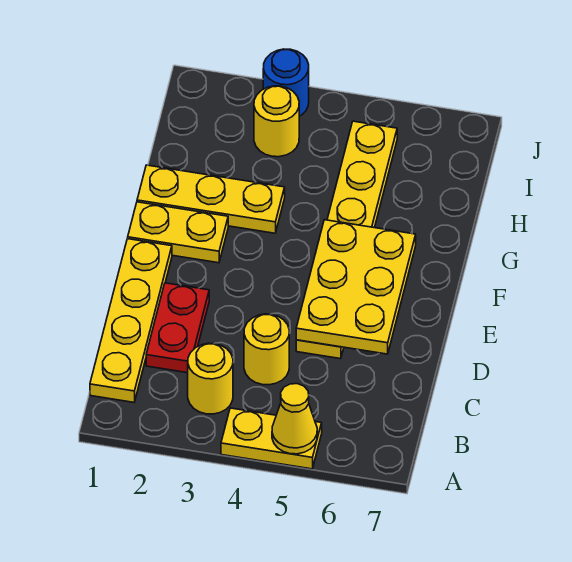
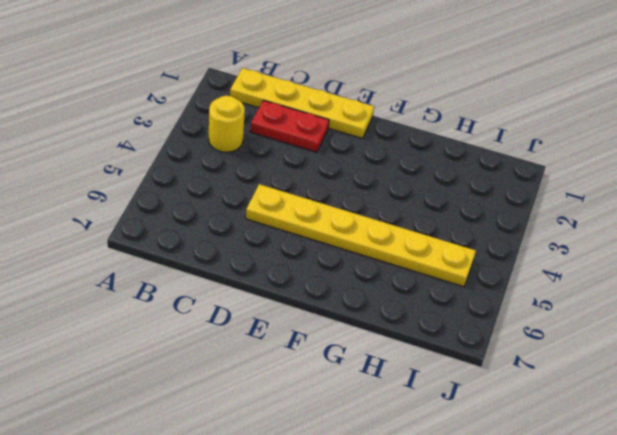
none -> yellow 1x2 plate [221,408,322,469]
none -> yellow 1x1 round brick [244,314,289,385]
none -> yellow 1x2 plate [128,202,228,263]

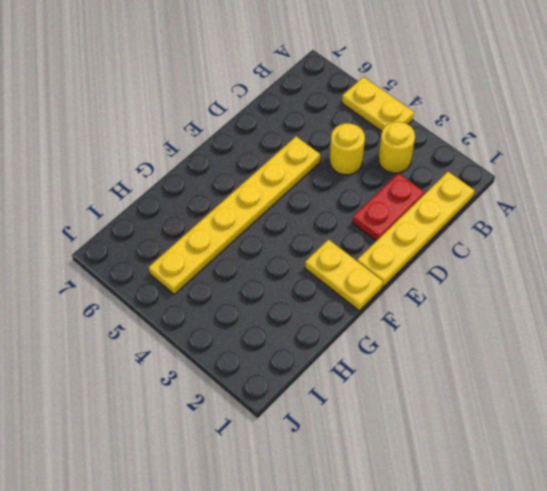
none -> yellow 1x3 plate [137,165,285,233]
none -> yellow 1x1 round brick [254,86,299,157]
none -> blue 1x1 round brick [263,49,309,116]

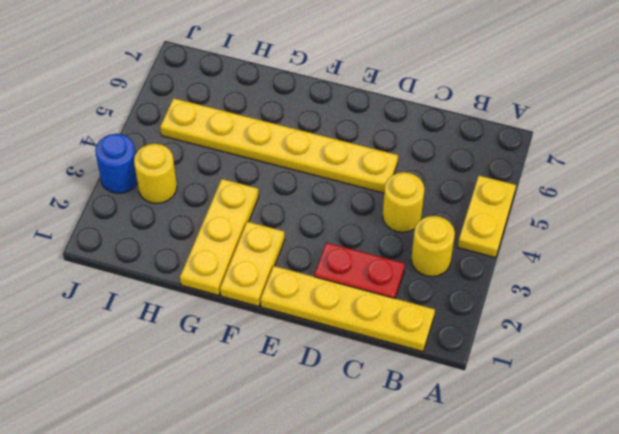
none -> yellow 1x1 cone [272,384,317,454]
none -> yellow 2x3 plate [296,220,416,354]

